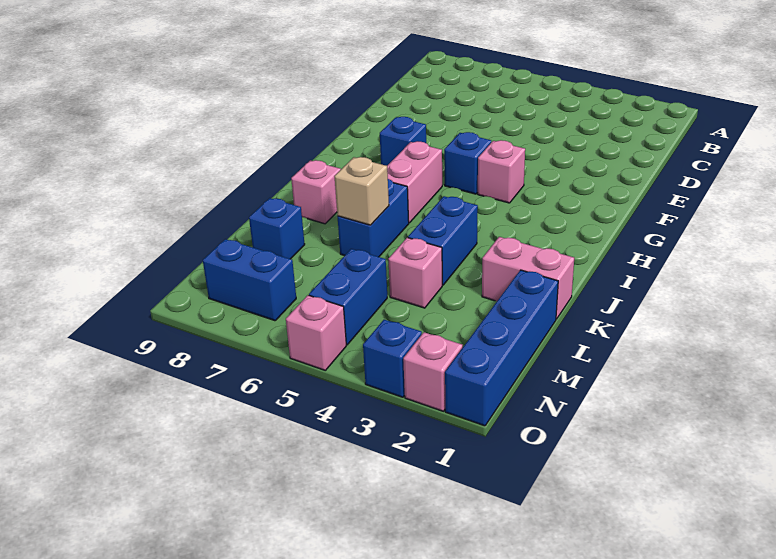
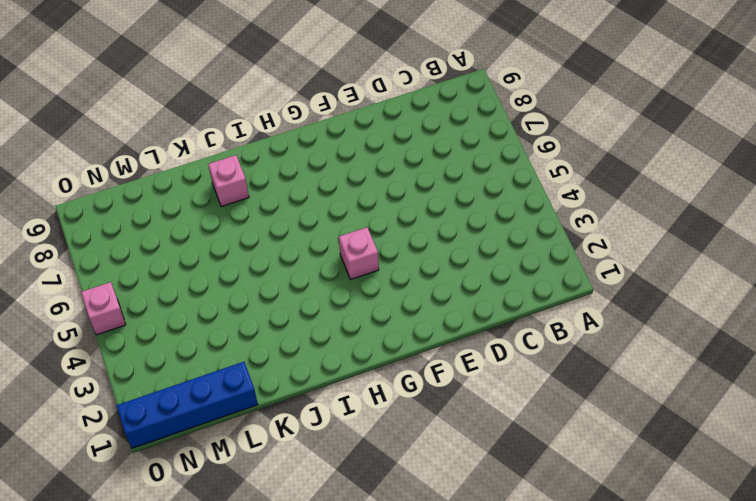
none -> blue 1x1 brick [444,132,491,194]
none -> blue 1x1 brick [380,117,426,166]
none -> pink 1x2 brick [387,141,442,223]

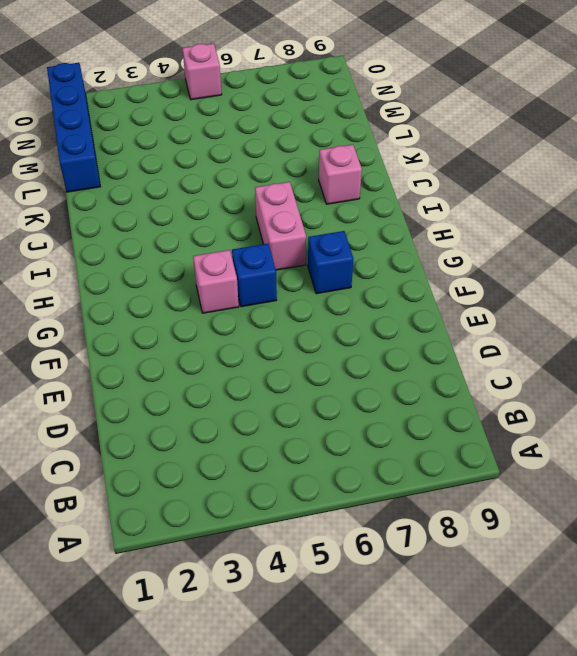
none -> blue 1x2 brick [408,196,478,285]
none -> blue 1x2 brick [338,179,409,257]
none -> pink 1x2 brick [482,237,574,319]

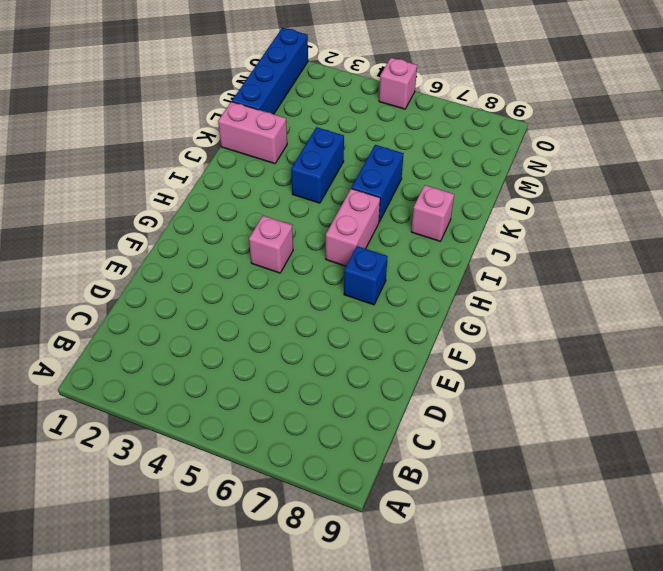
none -> blue 1x1 brick [444,132,491,194]
none -> pink 1x1 brick [388,238,442,308]
none -> blue 1x1 brick [249,198,305,259]

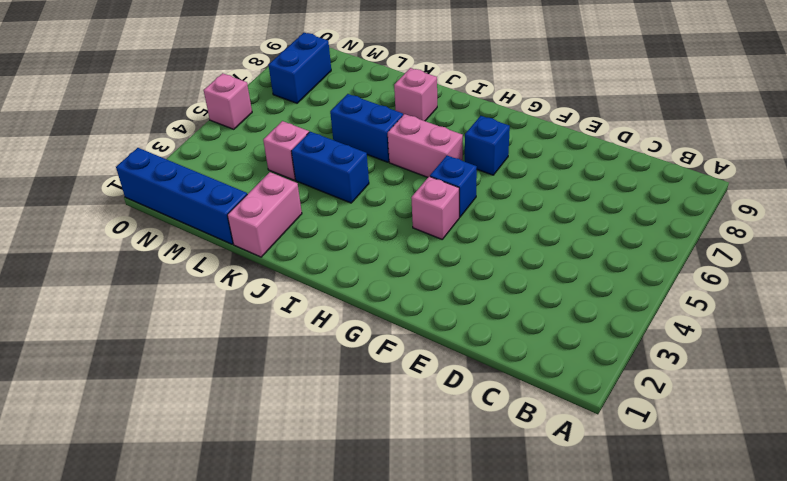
none -> blue 1x1 brick [249,198,305,259]
none -> blue 1x2 brick [309,249,387,345]
none -> pink 1x1 brick [403,332,463,411]

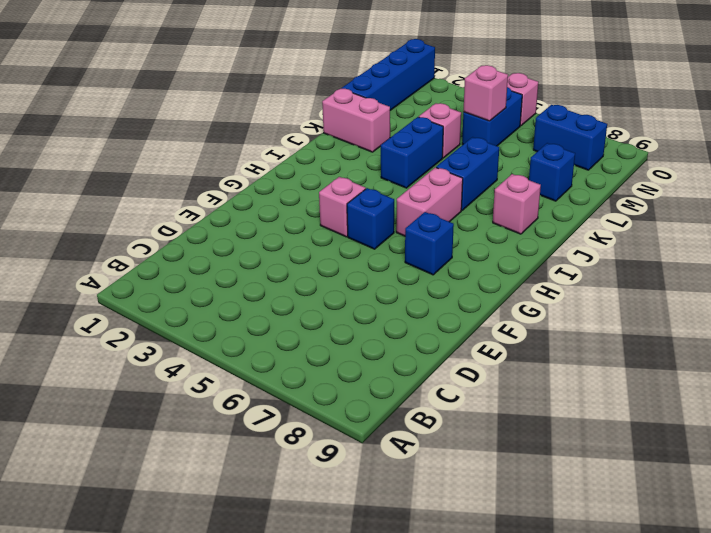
pink 1x1 brick [463,65,508,121] -> pink 1x1 brick moved to [403,332,463,411]
none -> blue 1x1 brick [363,320,422,397]
none -> tan 1x1 brick [334,157,389,225]

